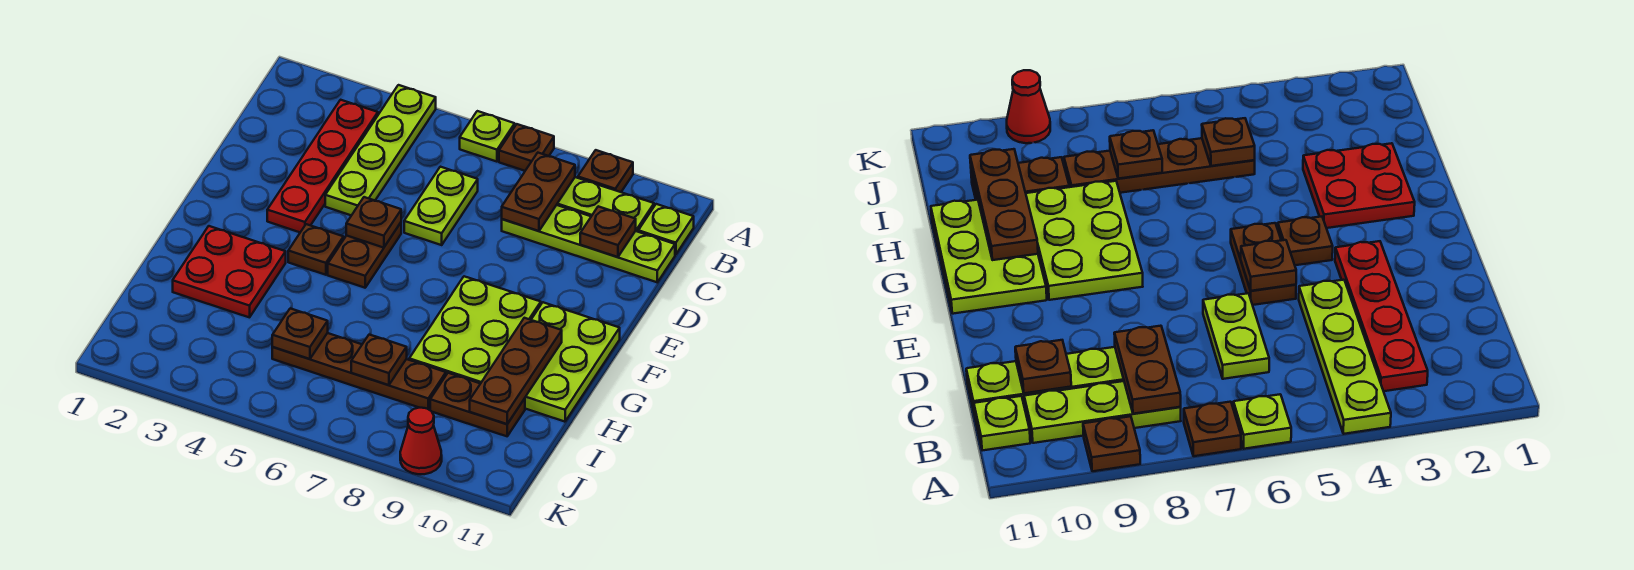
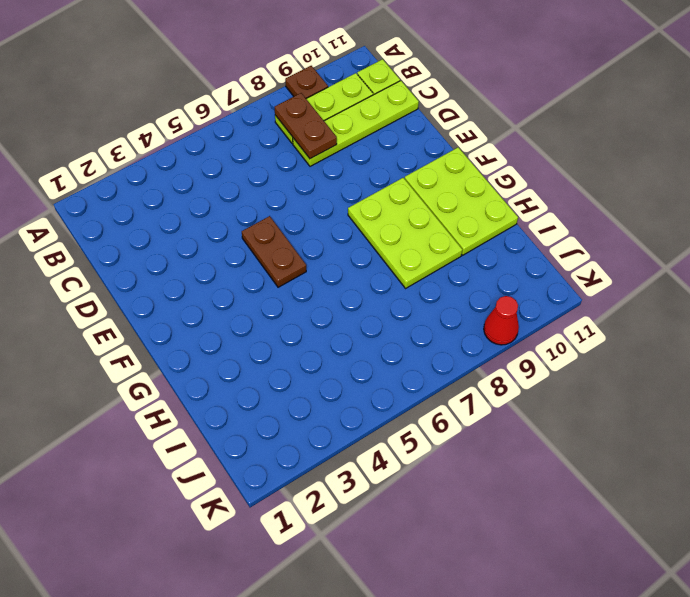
none -> lime 1x4 plate [325,85,436,215]
none -> lime 1x1 plate [460,111,515,162]
none -> brown 1x1 plate [499,124,554,171]

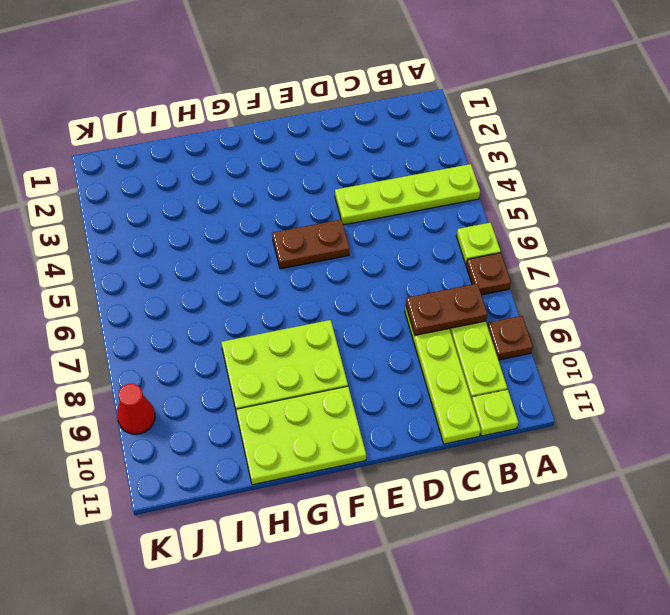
none -> red 1x4 plate [267,100,378,232]
none -> lime 1x2 plate [404,167,478,245]
none -> brown 1x1 plate [288,224,344,275]

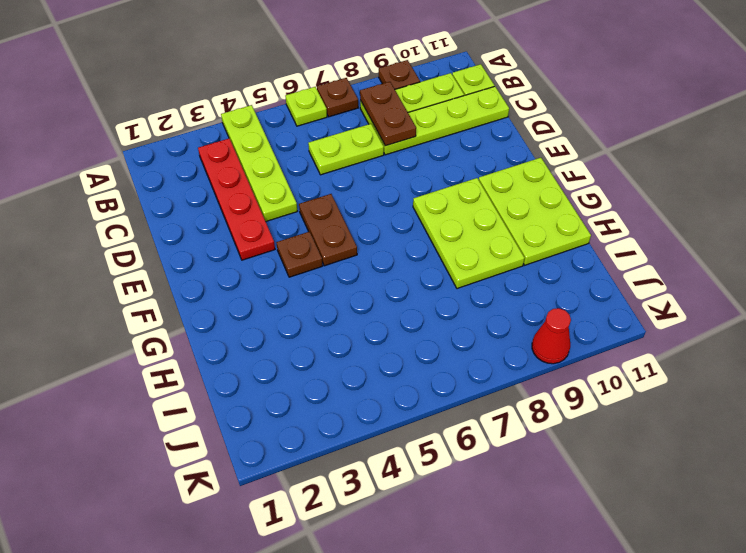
lime 1x2 plate [308,124,384,175] -> lime 1x2 plate turned to [404,167,478,245]
none -> red 2x2 plate [173,226,286,317]
none -> brown 1x4 plate [272,333,446,409]
none -> brown 1x2 plate [430,373,525,436]

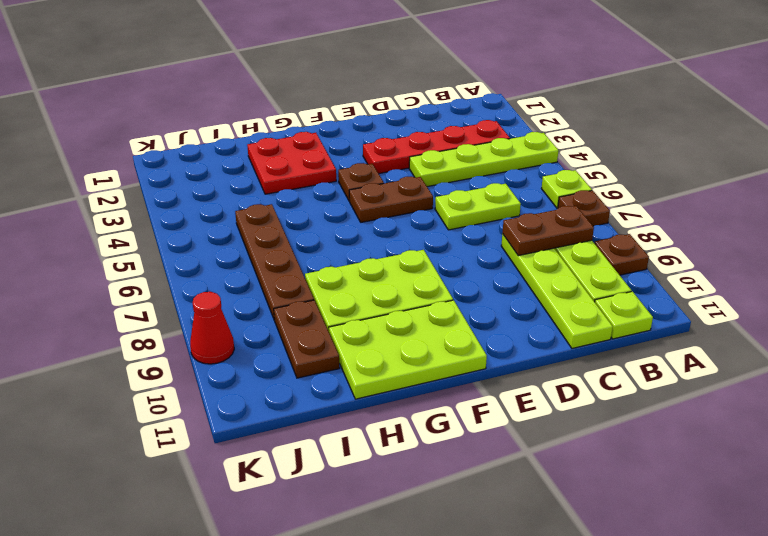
none -> brown 1x1 plate [580,206,636,257]
none -> brown 1x1 plate [346,197,401,248]
none -> brown 1x3 plate [470,318,562,424]

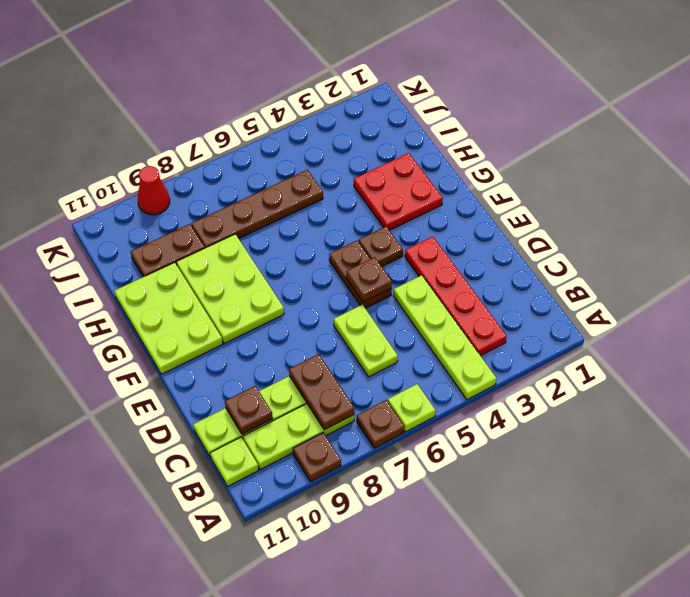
none -> brown 1x3 plate [470,318,562,424]
none -> brown 1x1 plate [272,308,328,359]
none -> brown 1x1 plate [351,335,407,385]

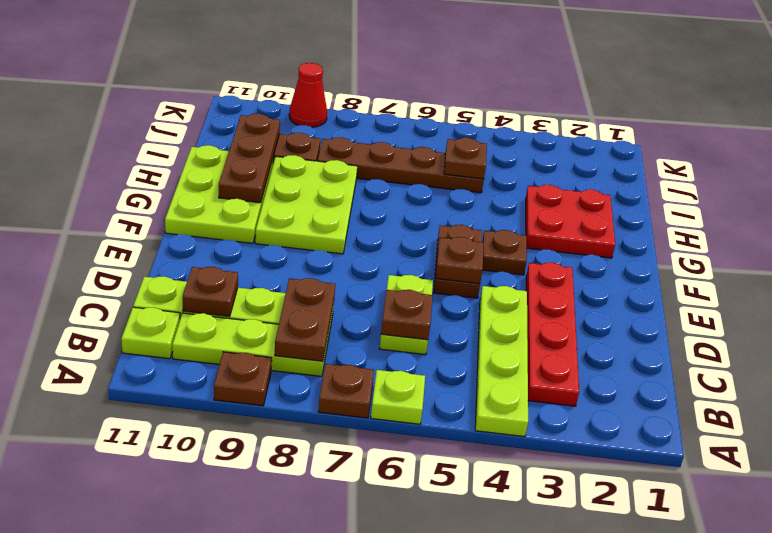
brown 1x1 plate [381,290,433,340] -> brown 1x1 plate moved to [351,335,407,385]

